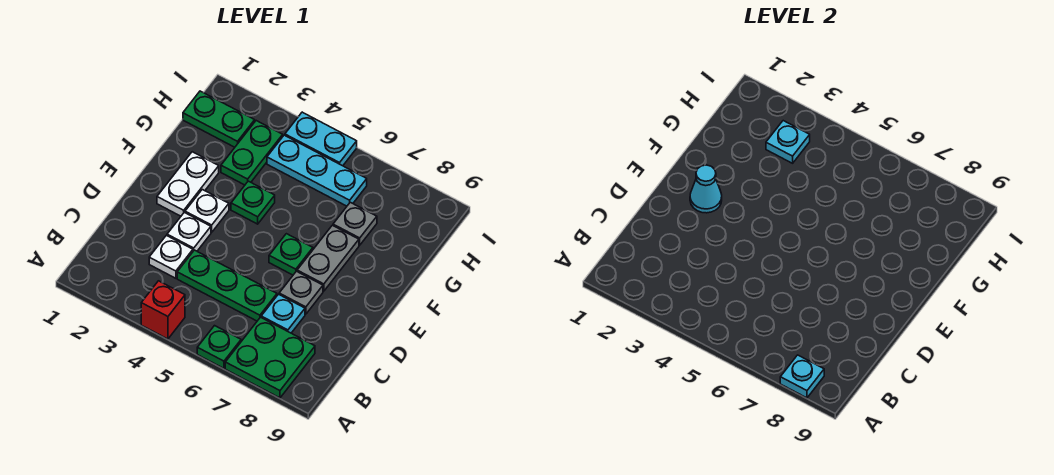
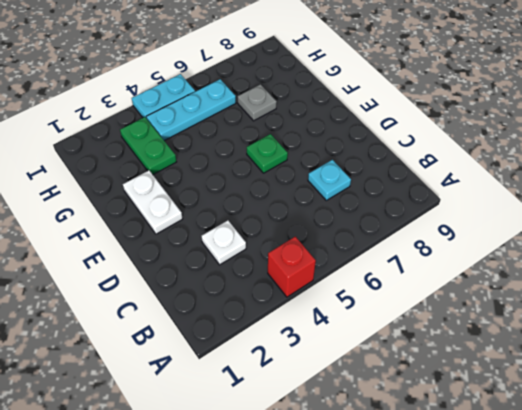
none -> green 1x1 plate [197,326,241,368]
none -> green 2x2 plate [225,317,315,398]
none -> green 1x3 plate [177,250,277,321]

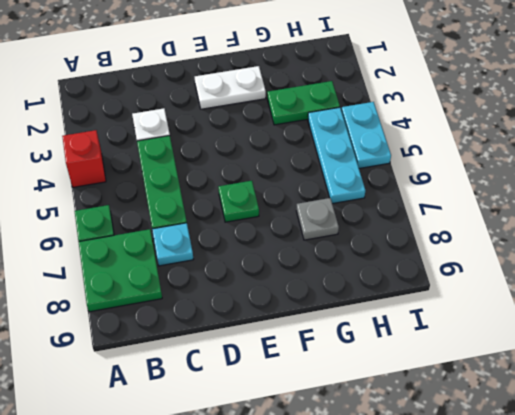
none -> white 1x1 plate [167,212,211,251]
none -> grey 1x1 plate [279,271,323,314]
none -> white 1x1 plate [185,189,229,232]

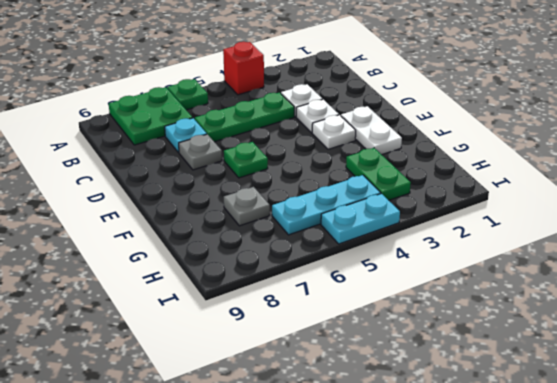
none -> grey 1x2 plate [297,225,359,291]
none -> green 1x1 plate [231,181,275,224]
none -> green 1x2 plate [183,91,255,147]

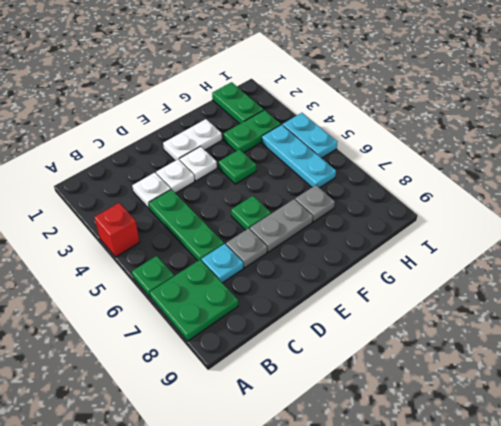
none -> cyan 1x1 plate [780,355,824,398]
none -> cyan 1x1 cone [690,165,722,213]
none -> cyan 1x1 plate [766,121,810,163]

